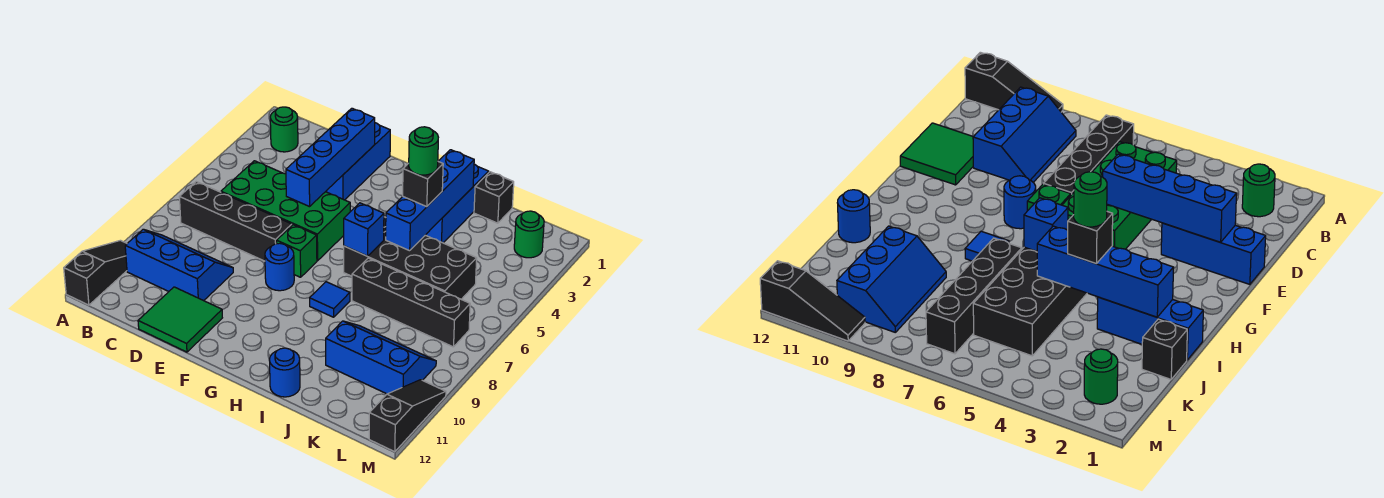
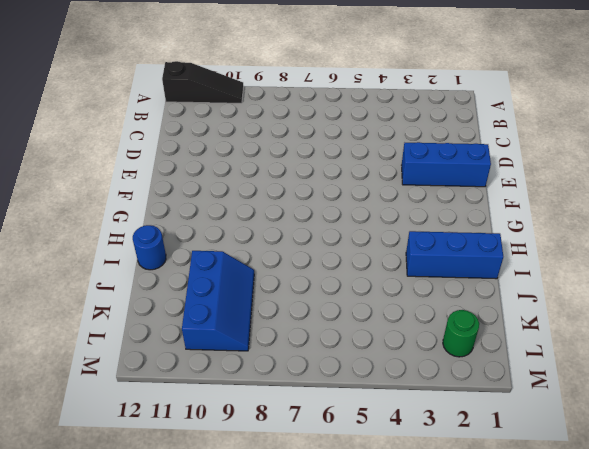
none -> green 1x1 round brick [270,107,298,152]
none -> black 1x4 brick [179,182,292,261]
none -> blue 2x3 slope [125,229,233,301]

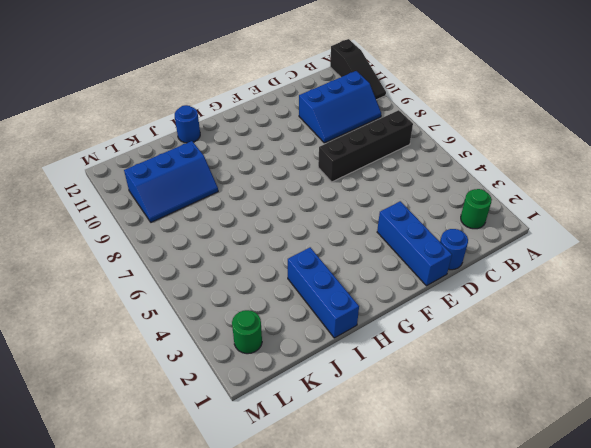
blue 1x1 round brick [440,229,468,270] -> blue 1x1 round brick moved to [265,243,294,291]
none -> green 2x4 brick [221,161,350,261]
none -> green 2x2 tile [138,287,222,352]
none -> green 1x1 brick [277,225,317,277]

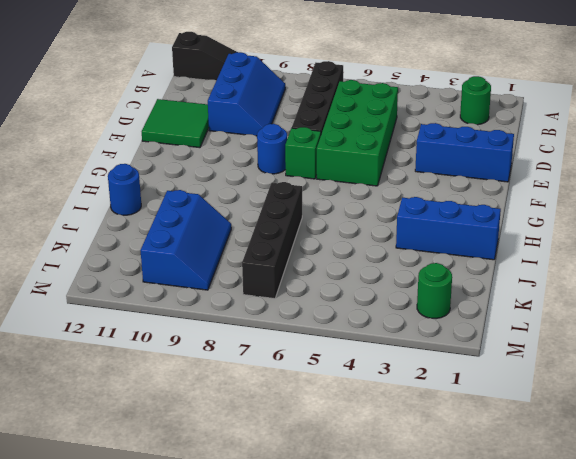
none -> black 2x4 brick [344,217,477,299]
none -> blue 1x1 tile [310,282,350,317]
none -> black 1x1 brick [474,172,514,223]

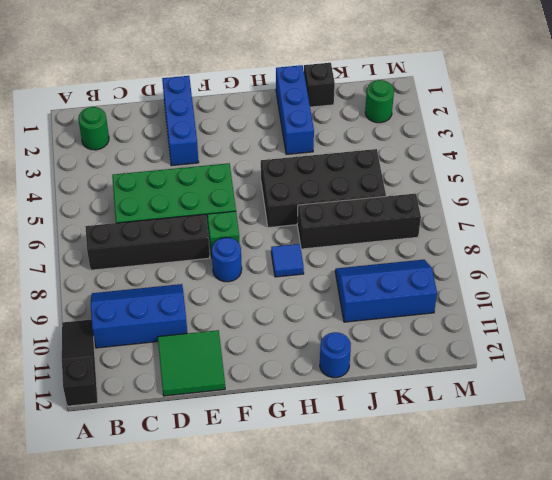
none -> black 1x3 slope [369,380,446,452]
none -> blue 1x4 brick [286,108,375,207]
none -> blue 1x1 brick [344,203,384,256]

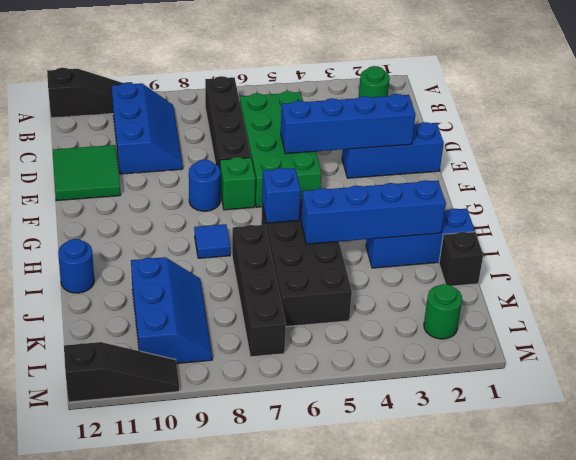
none -> black 1x1 brick [403,162,443,207]
none -> green 1x1 round brick [409,127,438,175]

